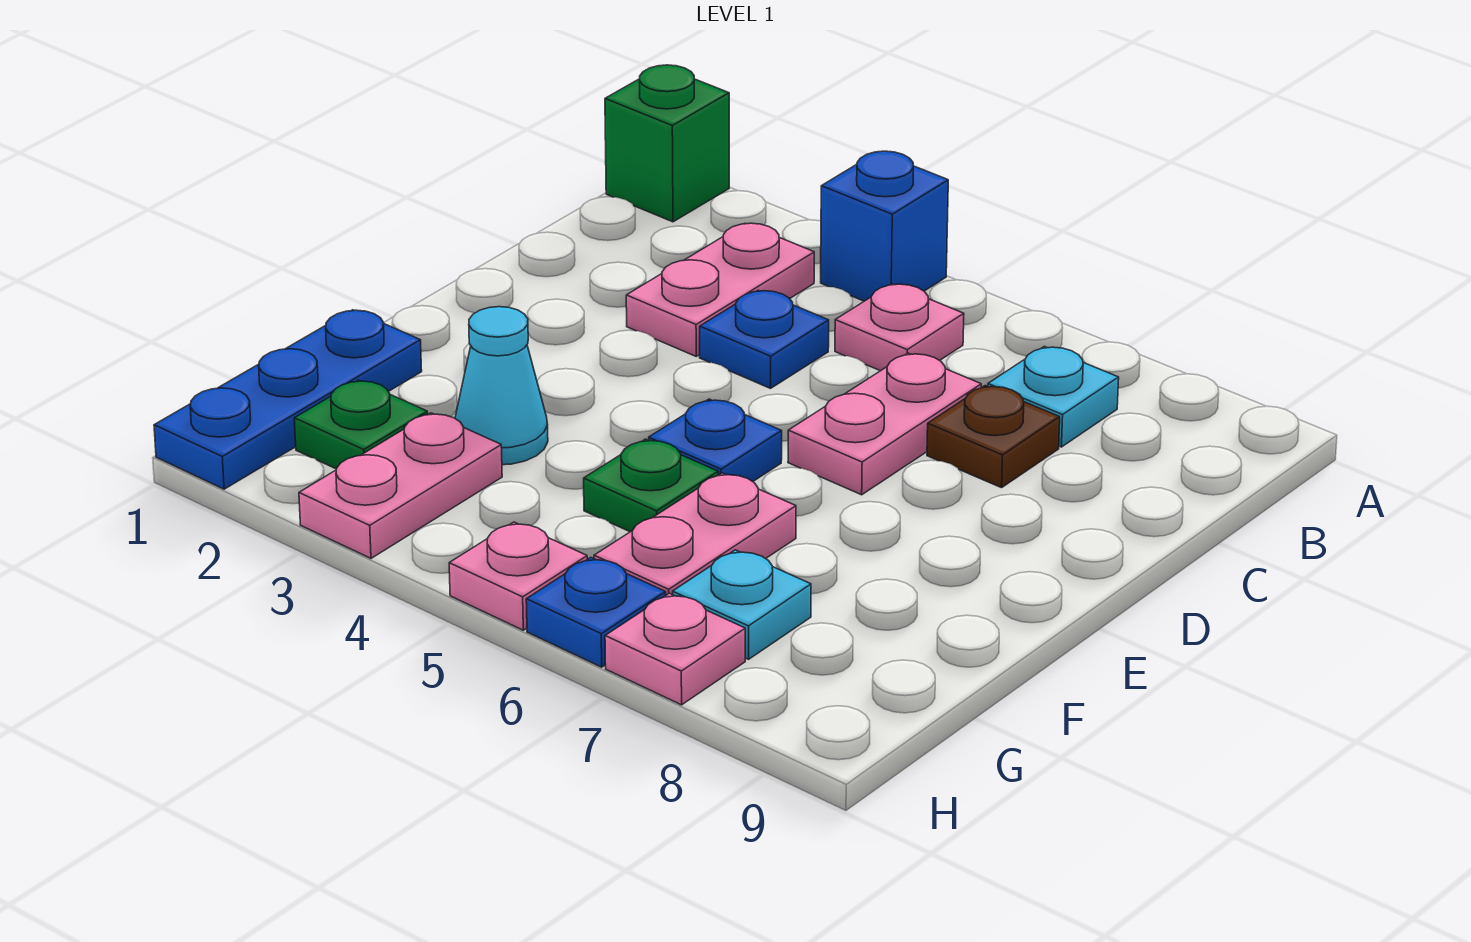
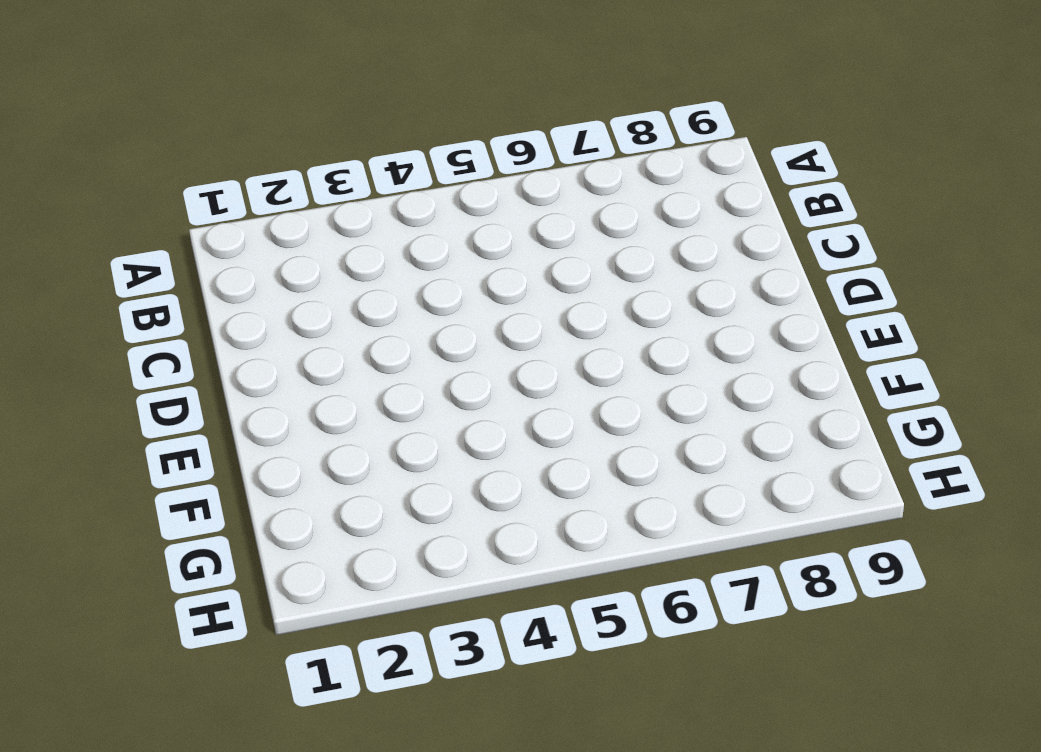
none -> green 1x1 brick [605,65,729,222]
none -> blue 1x1 brick [821,151,948,301]
none -> pink 1x2 plate [626,223,814,356]

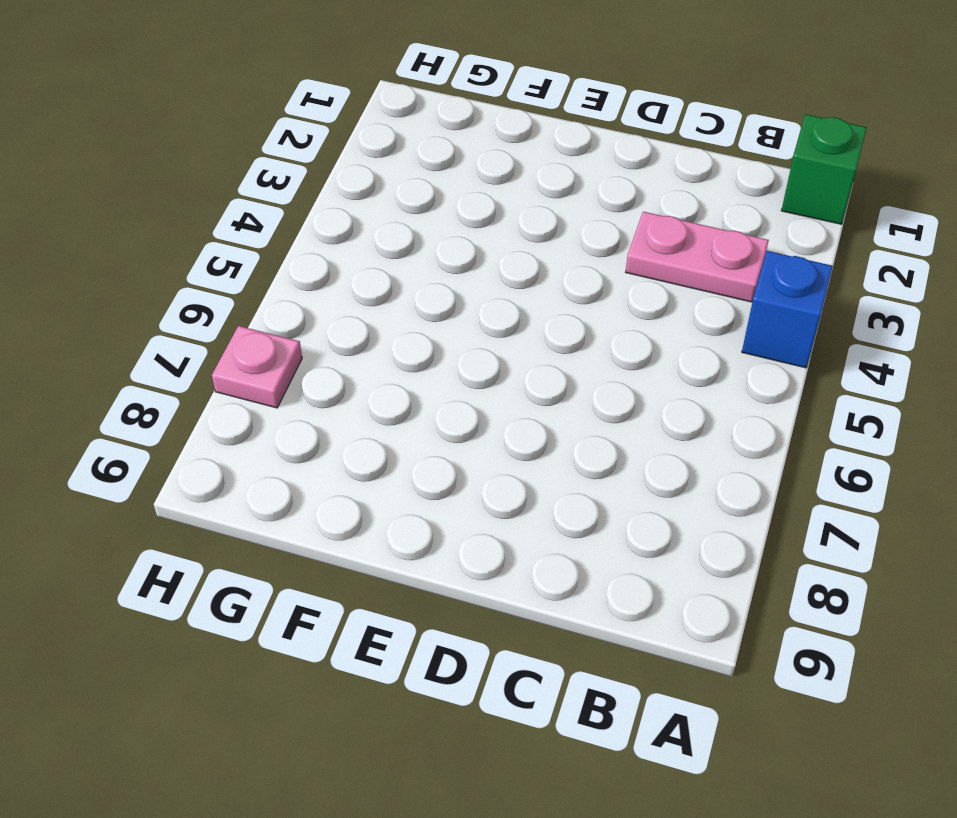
none -> pink 1x1 plate [835,284,964,371]
none -> cyan 1x1 plate [988,347,1119,447]
none -> blue 1x1 plate [700,290,829,388]

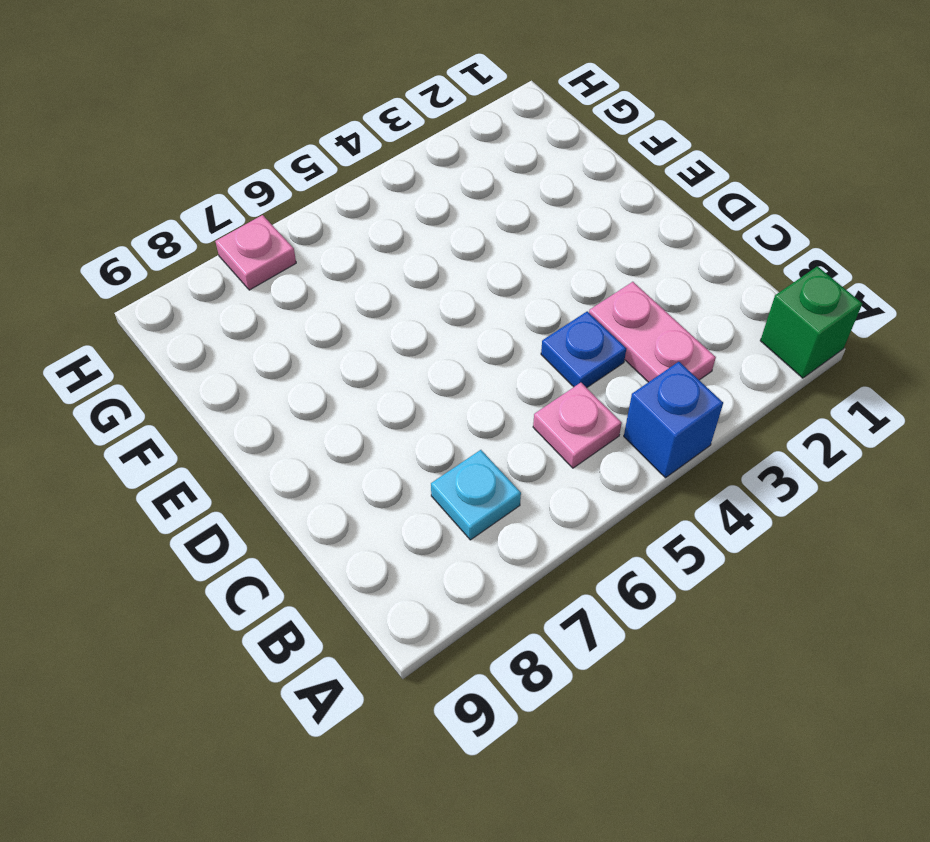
none -> pink 1x2 plate [788,353,981,495]
none -> brown 1x1 plate [927,386,1060,488]
none -> blue 1x1 plate [649,399,782,482]

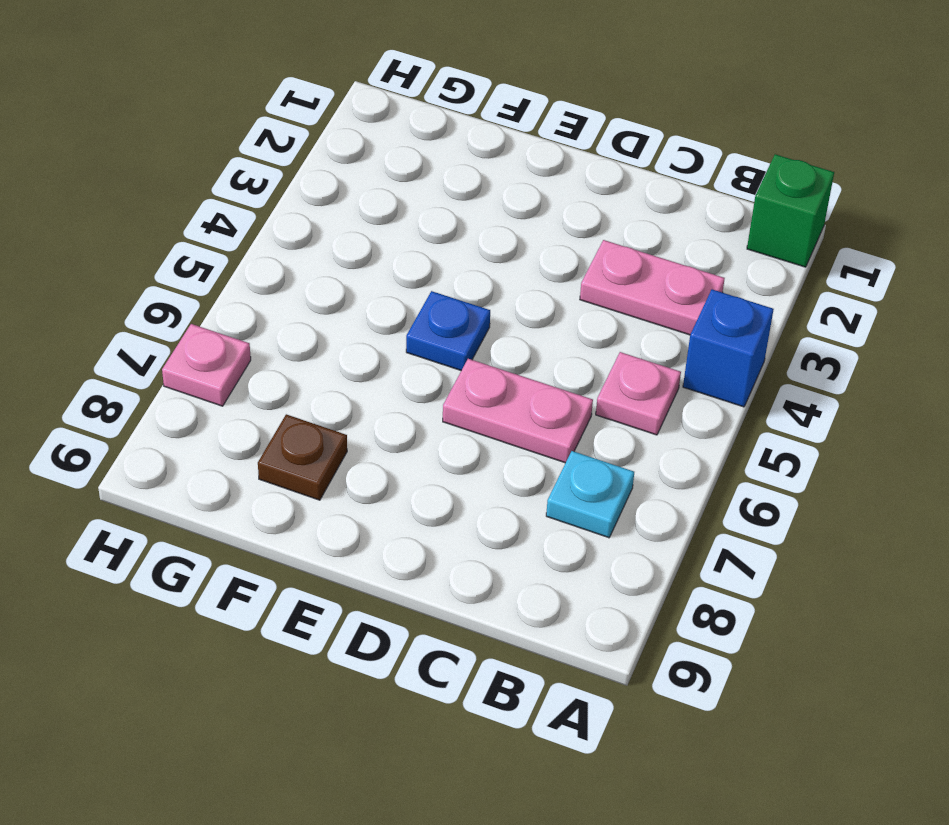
brown 1x1 plate [258,414,347,500] -> brown 1x1 plate moved to [927,386,1060,488]
none -> blue 1x1 plate [700,290,829,388]
none -> blue 1x3 plate [154,310,422,489]
none -> cyan 1x1 cone [455,307,548,465]

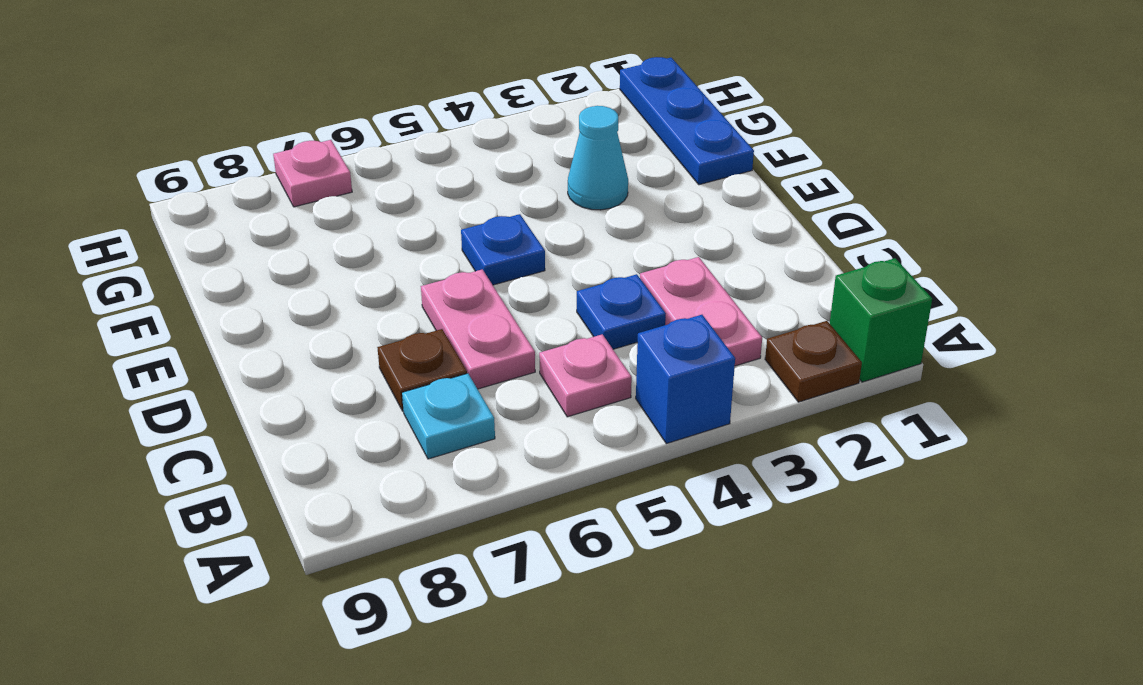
brown 1x1 plate [765,321,862,402] -> none
none -> green 1x1 plate [584,439,718,532]
none -> pink 1x2 plate [594,473,796,595]
none -> green 1x1 plate [294,380,428,469]

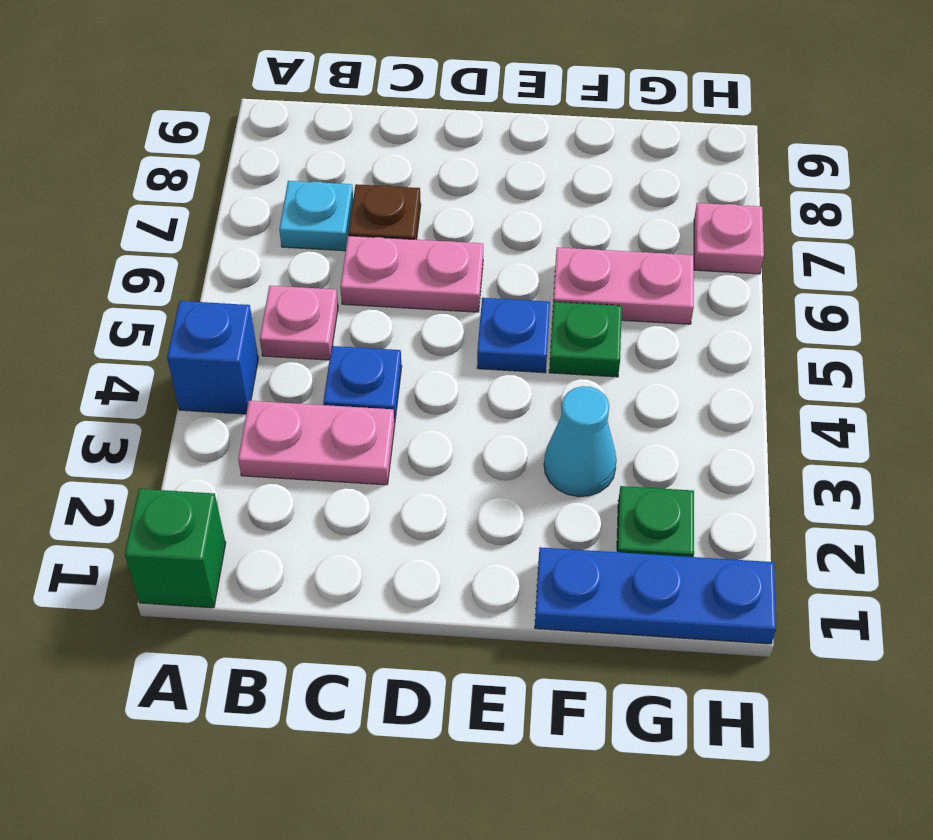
none -> pink 1x2 plate [299,413,502,558]
none -> cyan 1x1 plate [673,550,811,659]
none -> pink 1x1 plate [449,522,587,630]

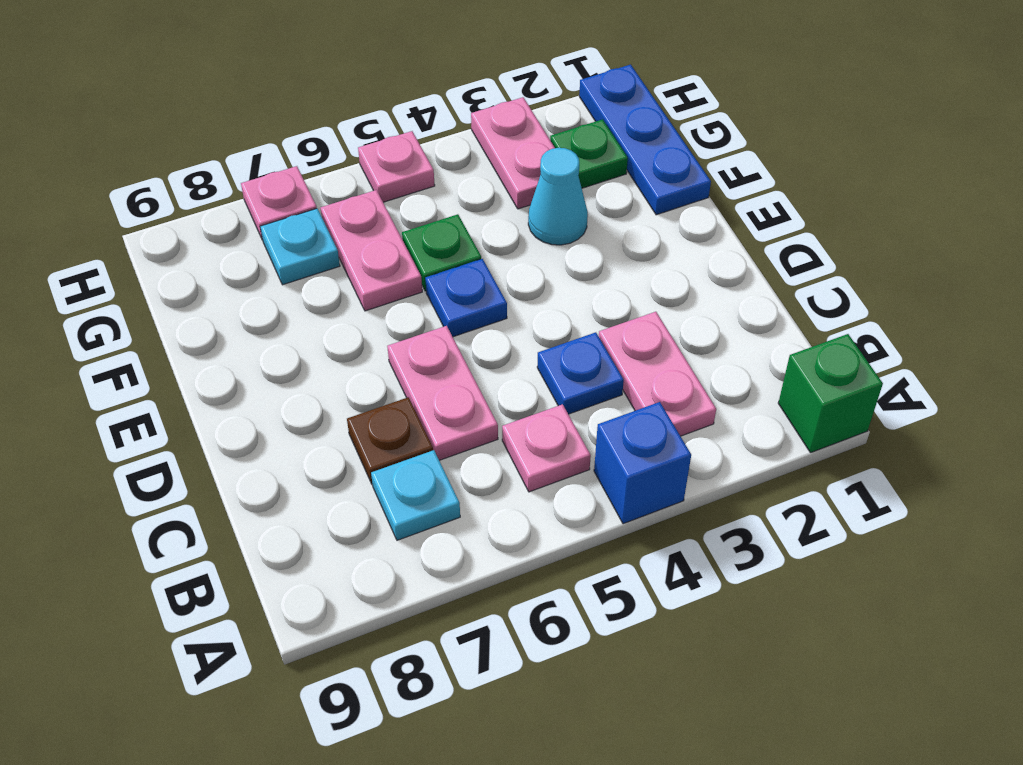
none -> blue 1x1 plate [526,558,666,667]

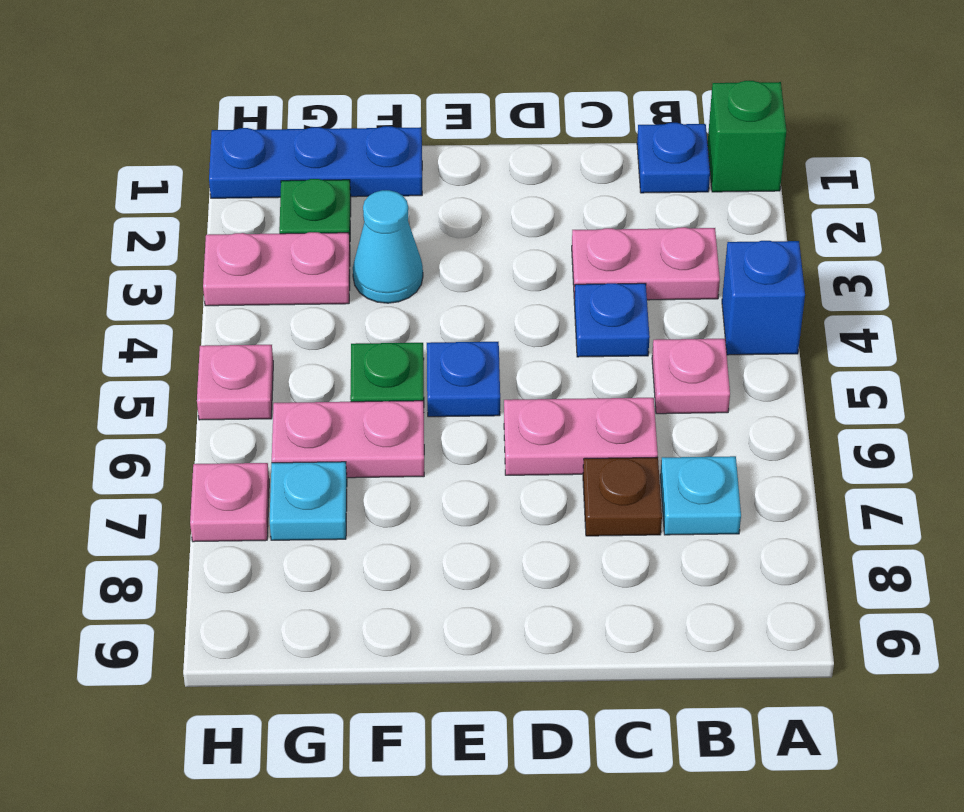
blue 1x1 plate [637,123,710,193] -> blue 1x1 plate moved to [526,558,666,667]

